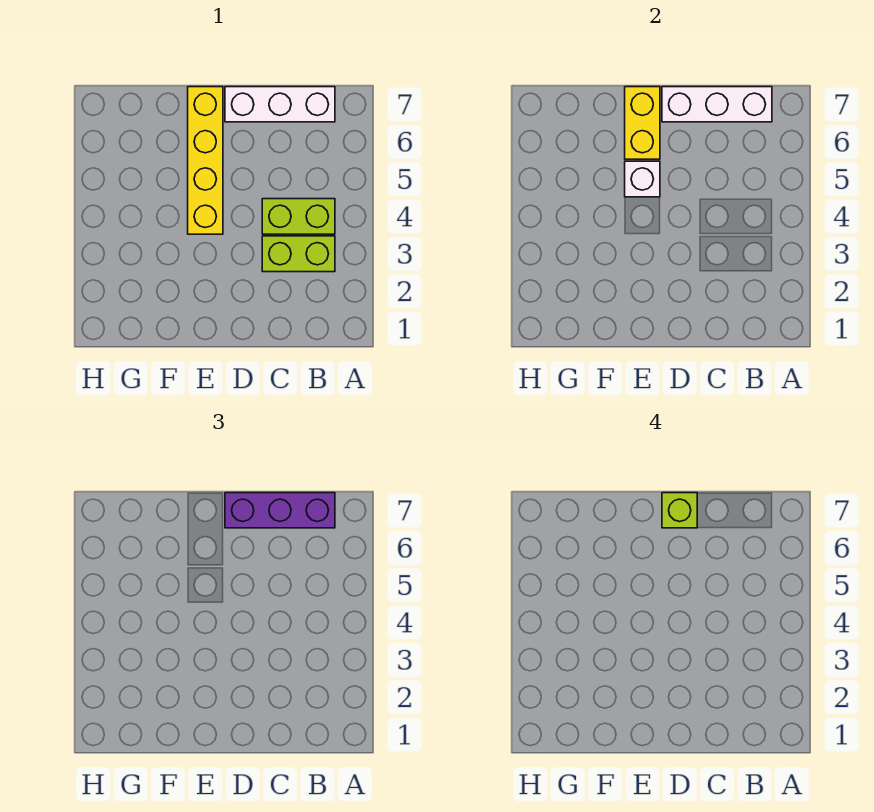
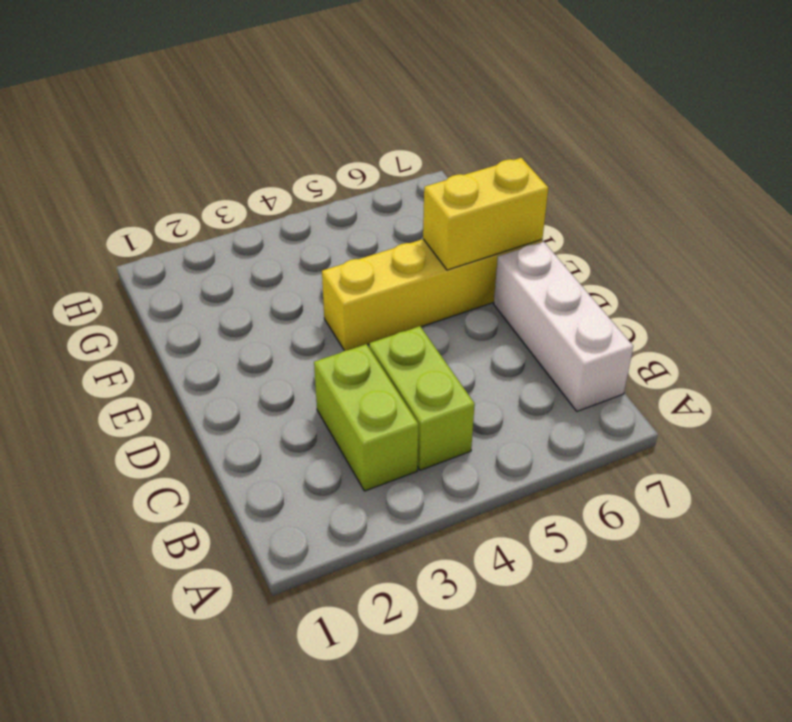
none -> white 1x3 brick [662,87,772,122]
none -> white 1x1 brick [625,161,660,197]

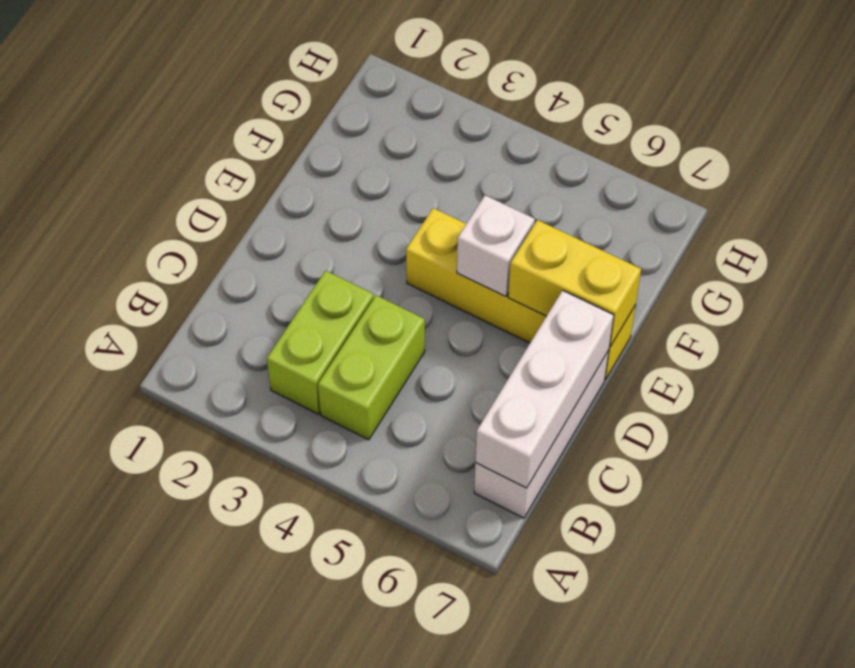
none -> purple 1x3 brick [225,493,335,528]
none -> lime 1x1 brick [662,493,697,528]

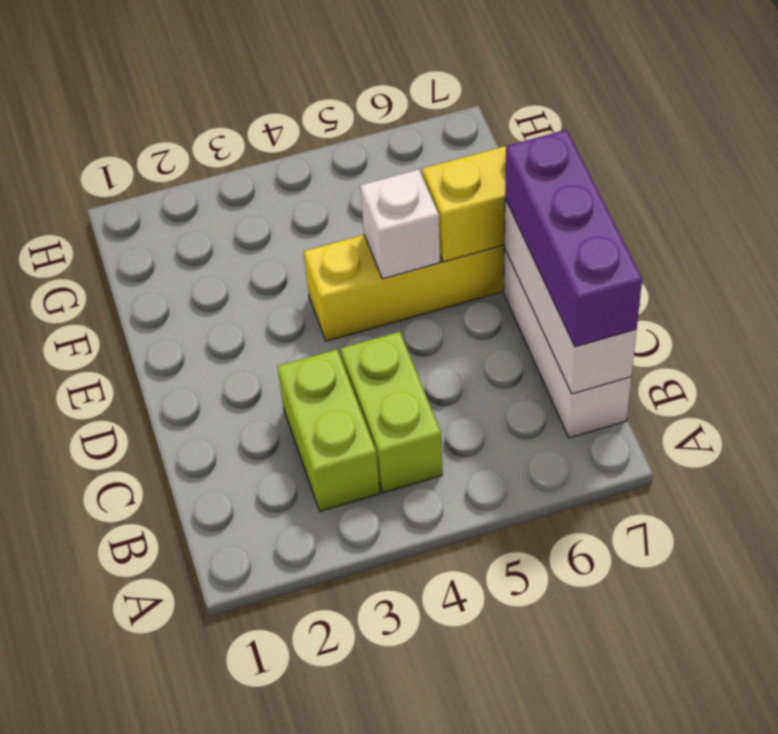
none -> lime 1x1 brick [662,493,697,528]

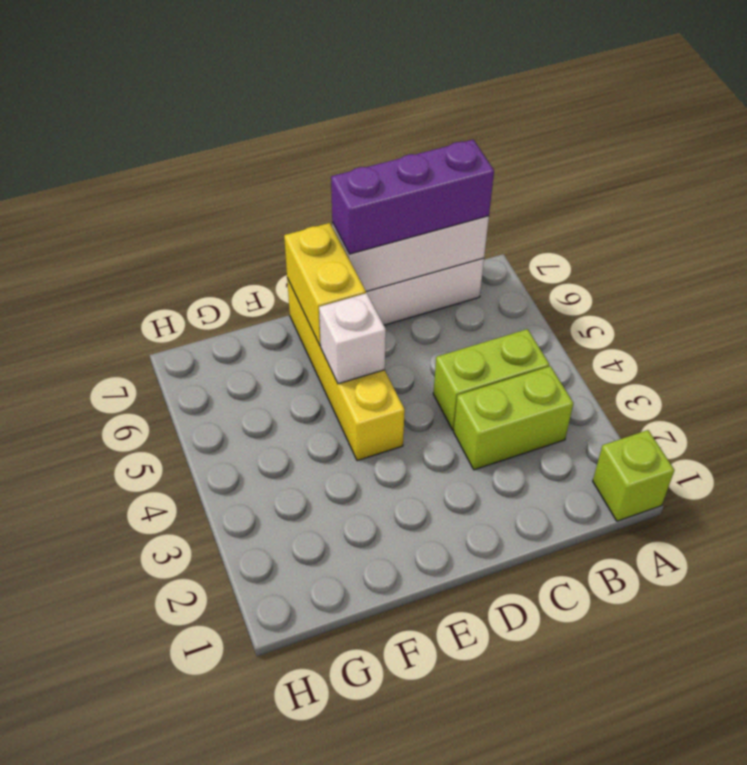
lime 1x1 brick [593,430,675,521] -> lime 1x1 brick moved to [662,493,697,528]

